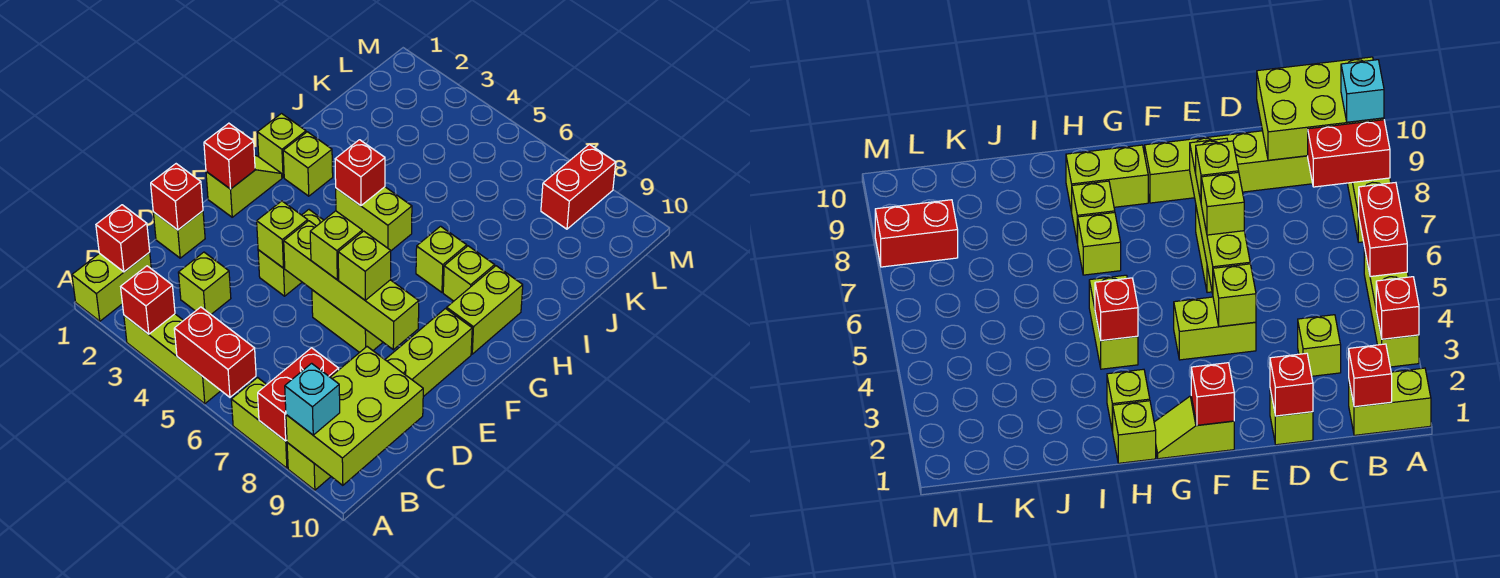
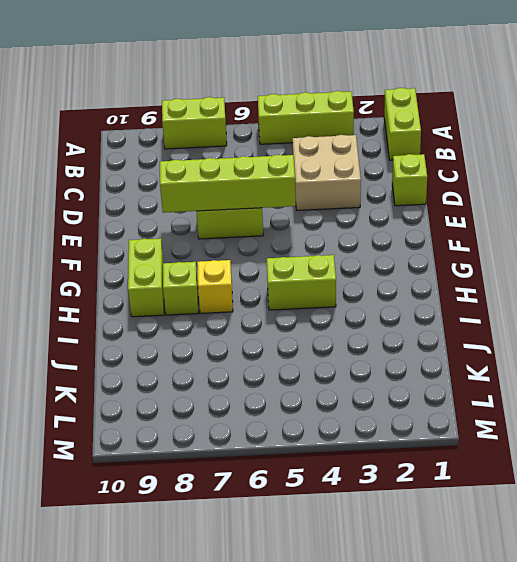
tan 2x2 brick [293,135,361,210] -> lime 1x1 brick [178,252,231,314]
yellow 1x1 brick [197,260,233,313] -> lime 1x1 brick [416,226,467,292]
none -> lime 1x6 brick [287,309,472,490]
none -> lime 1x2 brick [258,210,324,296]
none -> lime 1x2 slope [206,156,282,217]

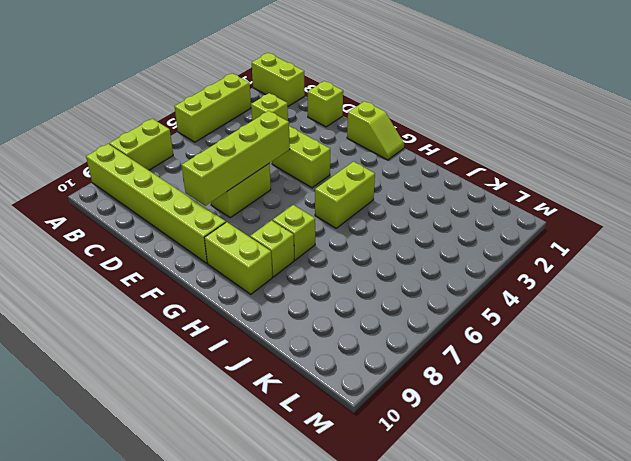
none -> lime 1x1 brick [257,114,306,177]
none -> lime 1x1 brick [283,132,333,196]
none -> red 1x2 brick [541,144,616,229]

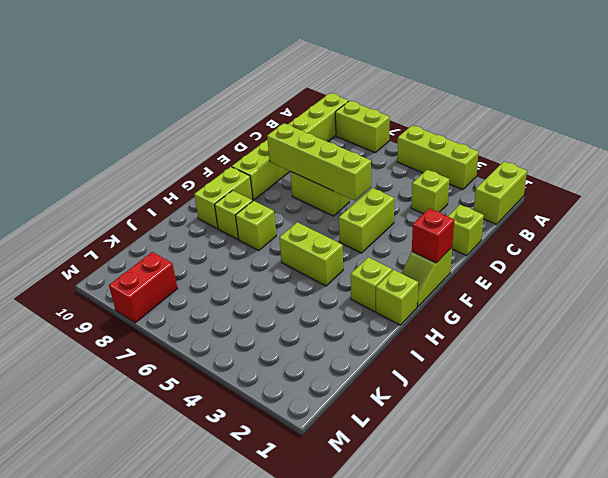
none -> red 1x1 brick [121,266,175,334]
none -> red 1x2 brick [174,307,256,397]
none -> red 1x2 brick [258,348,339,441]

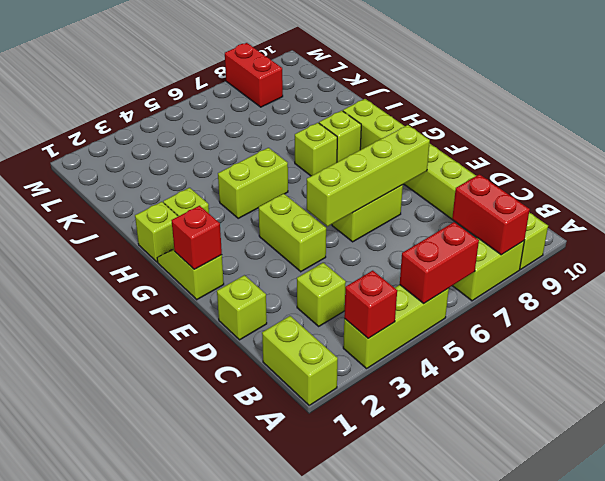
none -> lime 2x3 brick [286,347,423,485]
none -> red 1x1 brick [96,205,150,272]
none -> red 1x1 brick [151,164,203,230]

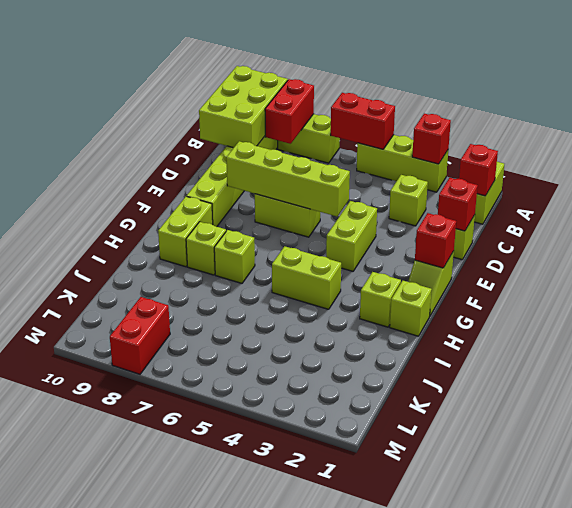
none -> lime 1x1 brick [257,201,308,268]
none -> red 1x1 brick [335,140,385,206]
none -> cyan 1x1 brick [285,363,340,435]

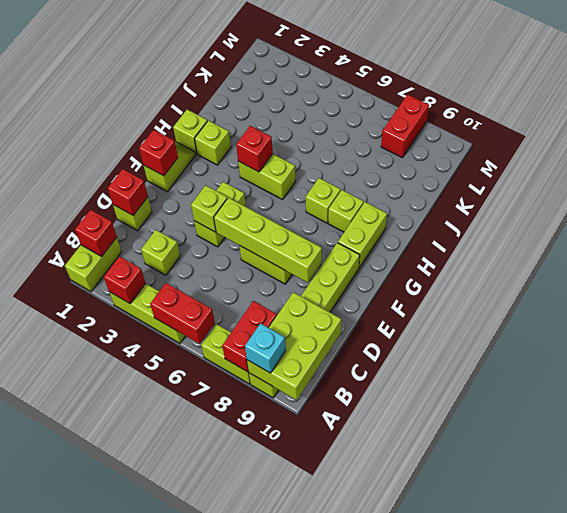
none -> lime 1x1 brick [310,211,362,280]
none -> lime 1x1 brick [338,231,391,300]

